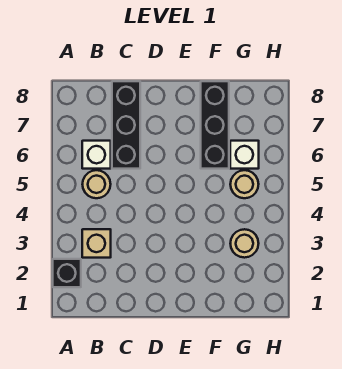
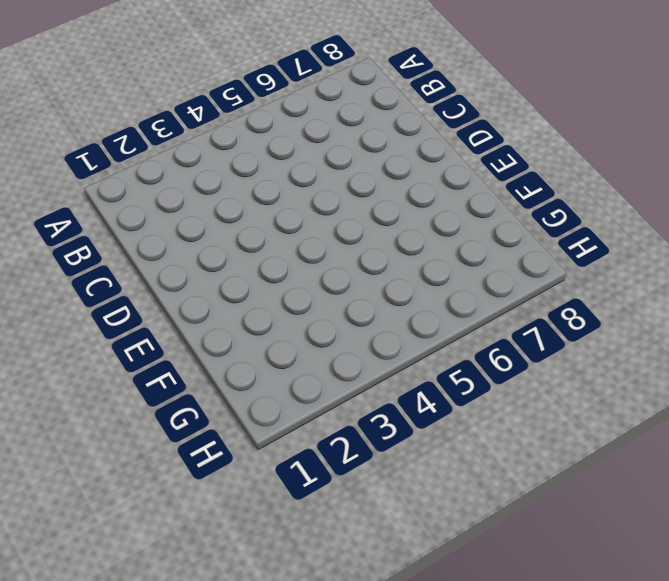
none -> black 1x1 brick [53,259,81,287]
none -> tan 1x1 brick [82,229,111,258]

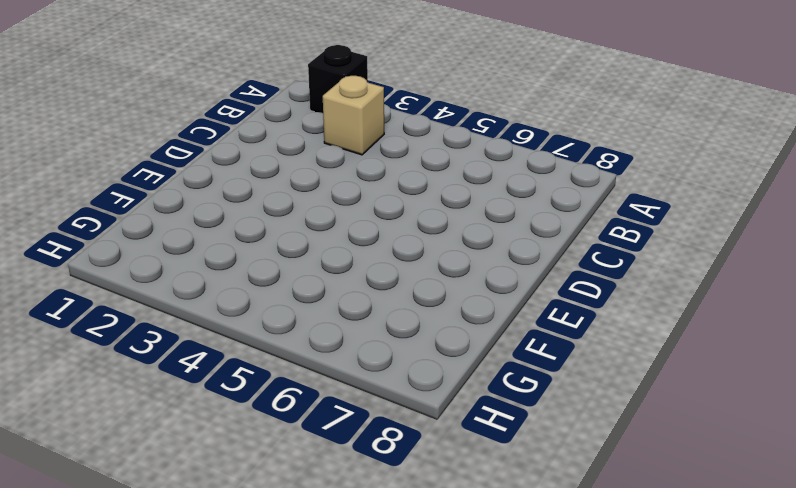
none -> tan 1x1 round brick [82,170,111,198]
none -> white 1x1 brick [82,141,111,169]

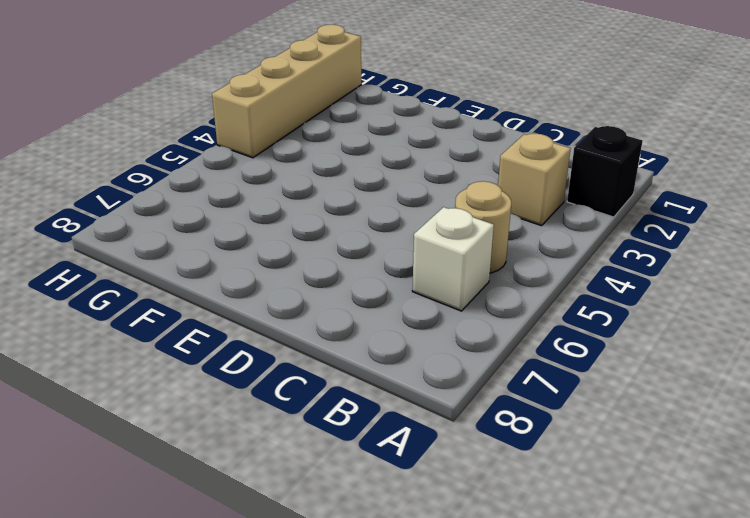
tan 1x4 brick [212,25,361,158] -> none
none -> black 1x3 brick [112,81,140,169]
none -> black 1x3 brick [201,81,229,169]

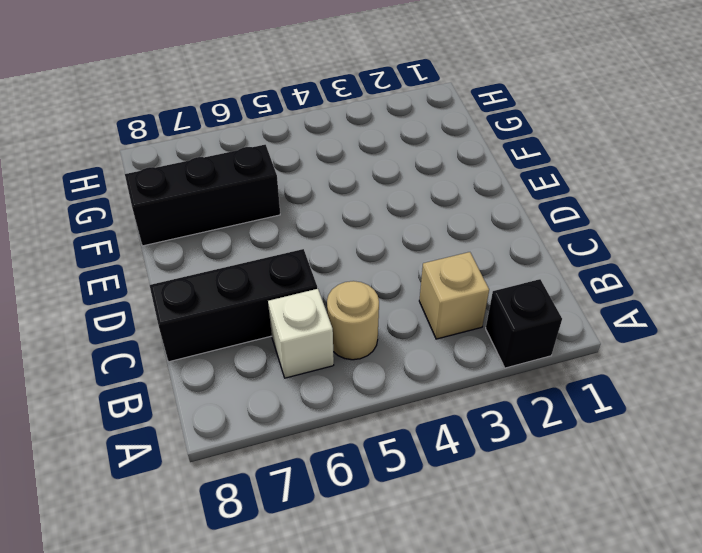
none -> tan 1x1 round brick [230,229,259,258]
none -> tan 1x1 round brick [230,170,259,198]

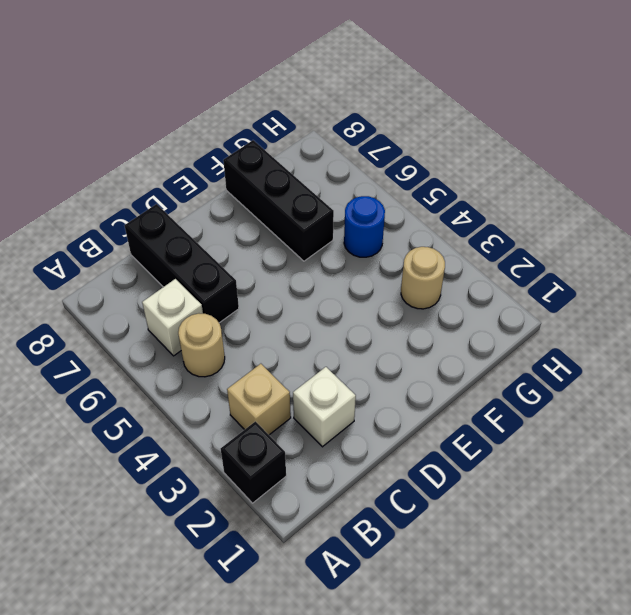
white 1x1 brick [293,367,356,447] -> white 1x1 brick moved to [230,141,259,169]
blue 1x1 round brick [344,196,385,257] -> tan 1x1 round brick [230,170,259,198]

